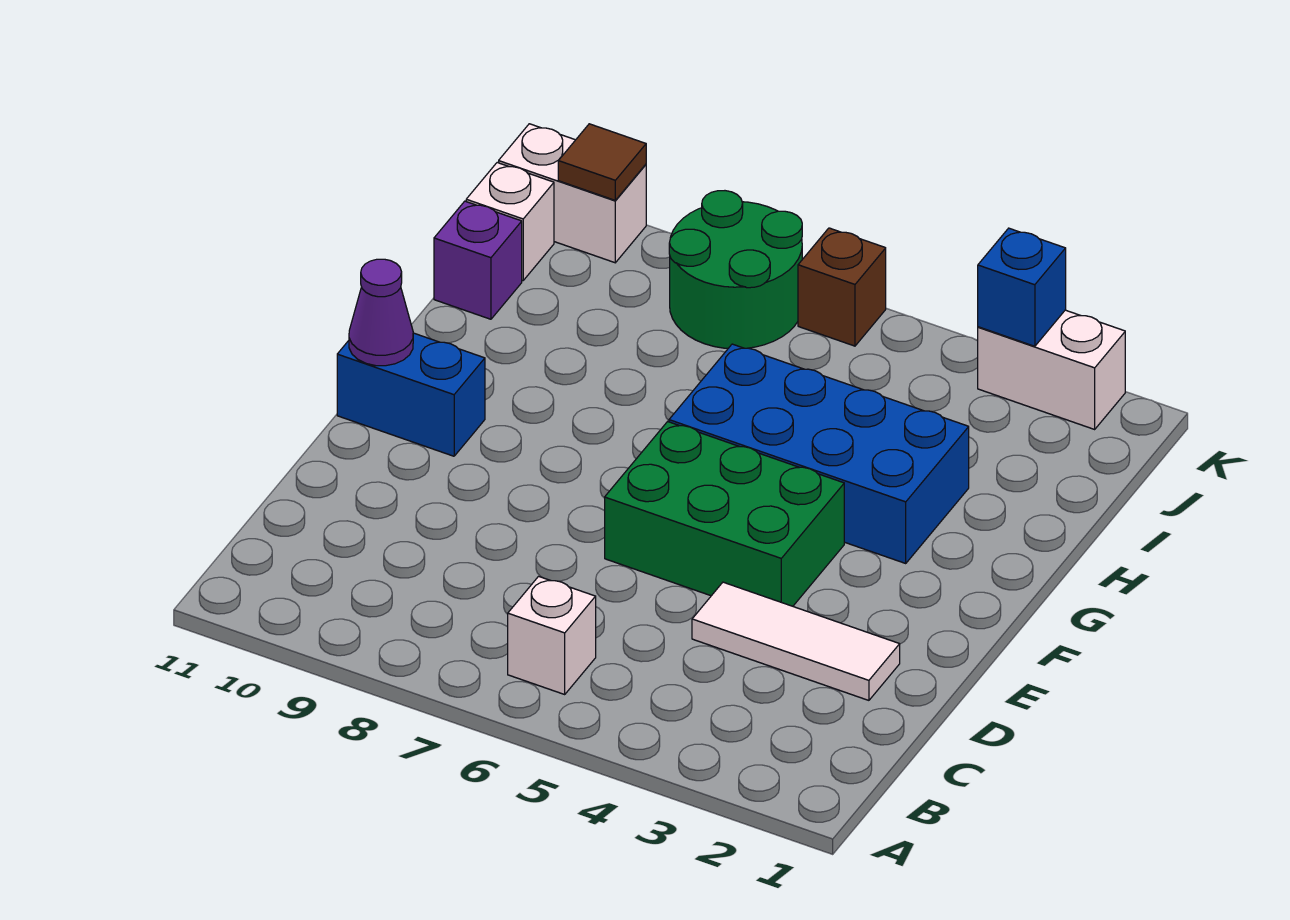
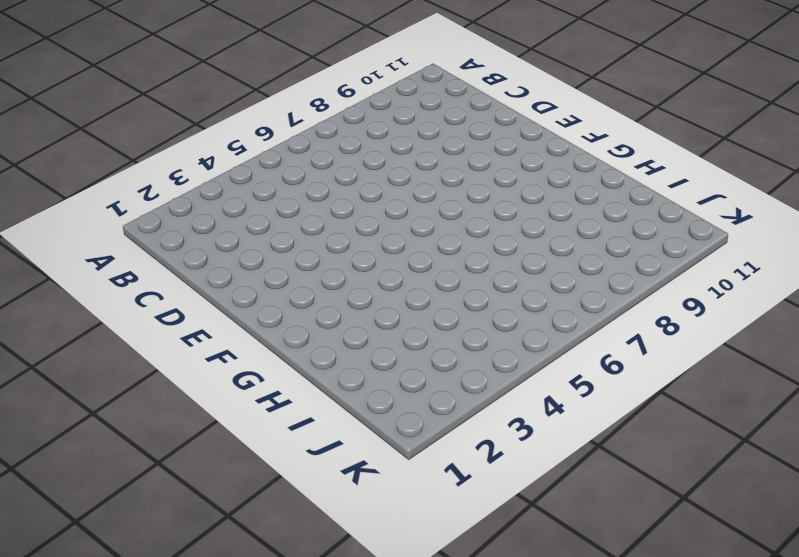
none -> white 1x1 brick [508,576,596,694]
none -> white 1x3 tile [692,582,900,700]
none -> green 2x3 brick [605,422,844,606]

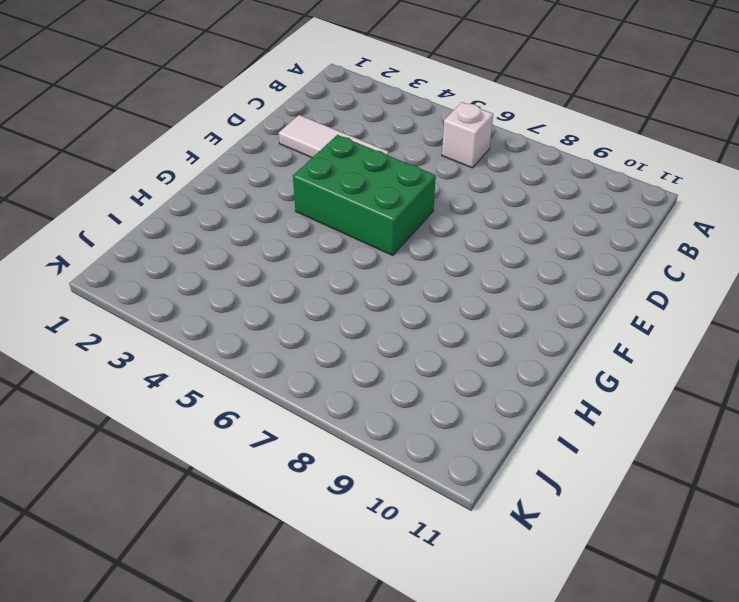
none -> blue 1x2 brick [337,333,485,456]
none -> blue 2x4 brick [669,344,969,563]
none -> purple 1x1 brick [434,201,522,319]

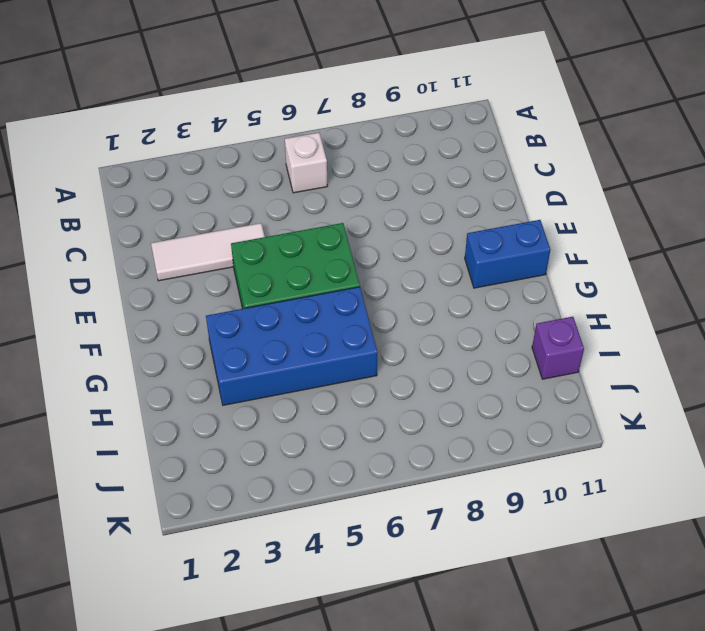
none -> green 2x2 round brick [669,191,802,348]
none -> white 1x1 brick [466,163,554,281]
none -> white 1x2 brick [978,310,1125,429]

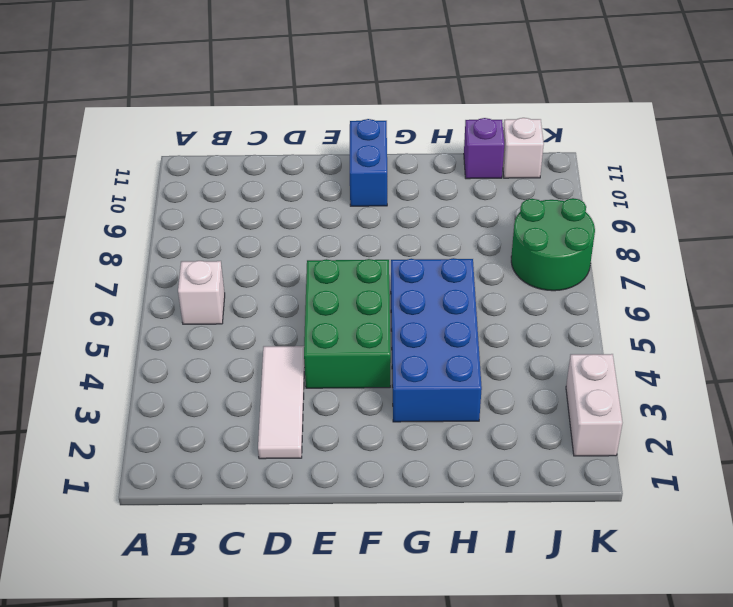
none -> brown 1x1 brick [798,228,886,346]
none -> white 1x2 brick [499,124,646,263]
none -> purple 1x1 cone [349,259,413,366]

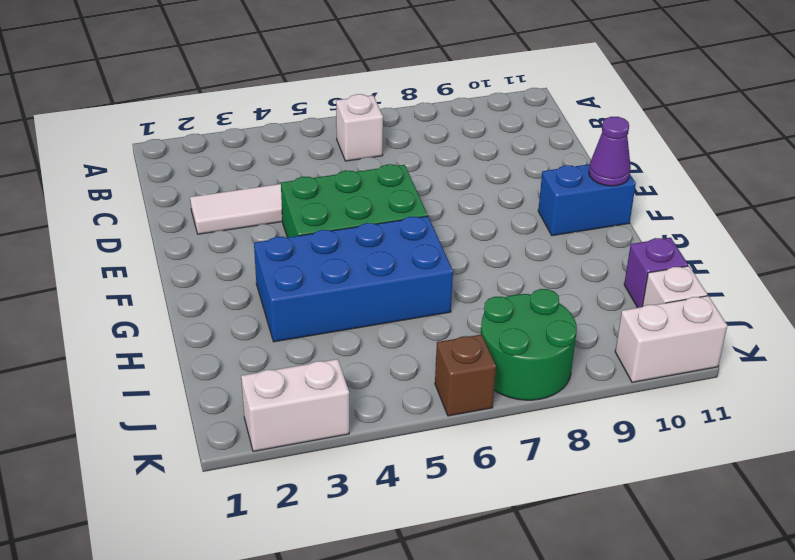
none -> blue 1x1 brick [978,228,1066,346]
none -> brown 1x1 tile [558,124,646,200]

